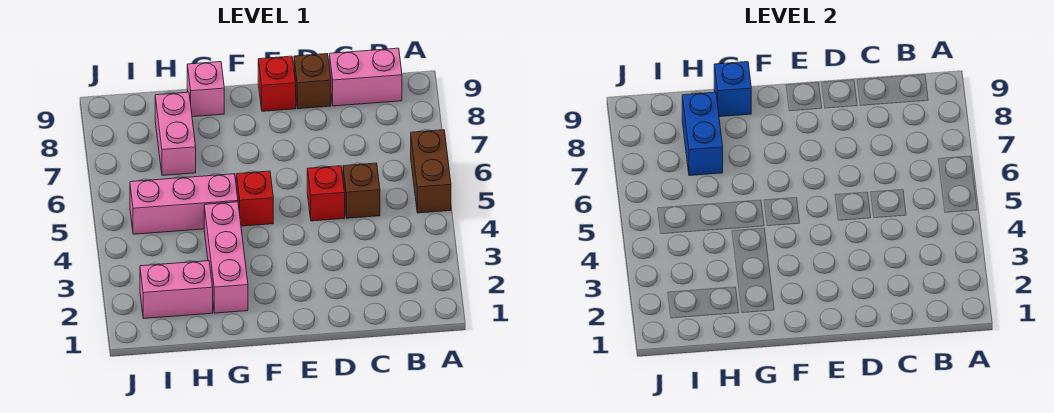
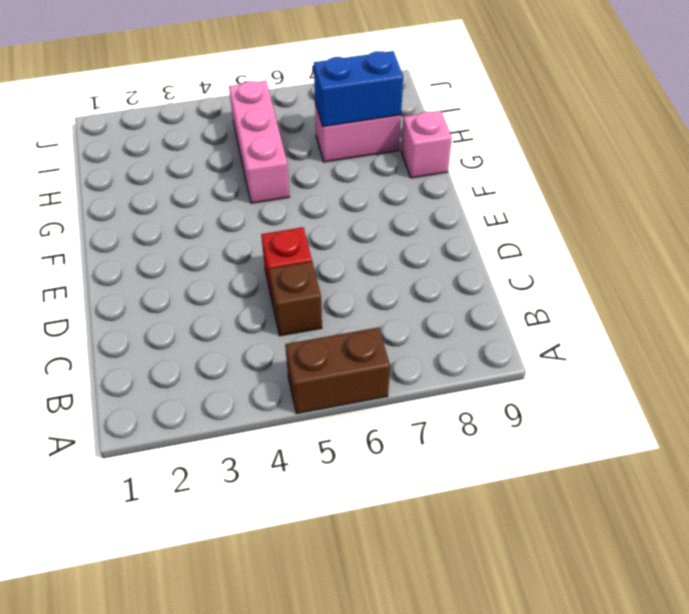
none -> pink 1x2 brick [330,48,402,106]
none -> brown 1x1 brick [294,54,331,109]
none -> red 1x1 brick [258,56,296,111]

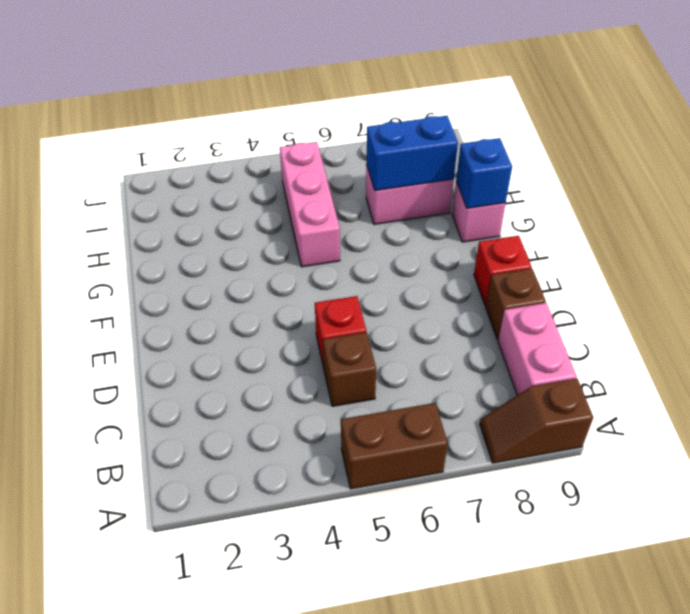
brown 1x2 slope [480,378,593,463] -> none
none -> red 1x1 brick [236,171,273,226]
none -> pink 1x3 brick [204,202,248,313]
none -> pink 1x2 brick [140,261,213,318]

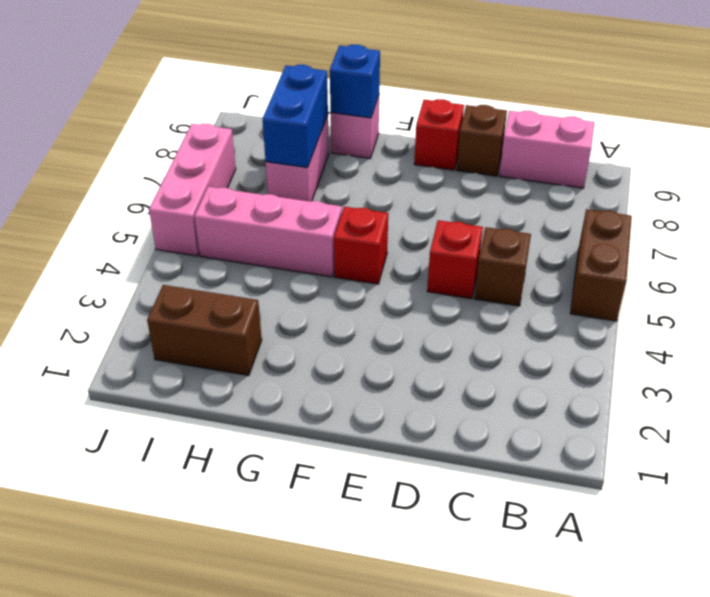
brown 1x2 brick [147,285,262,376] -> pink 1x2 brick [140,261,213,318]
pink 1x3 brick [149,124,236,256] -> pink 1x3 brick moved to [204,202,248,313]

